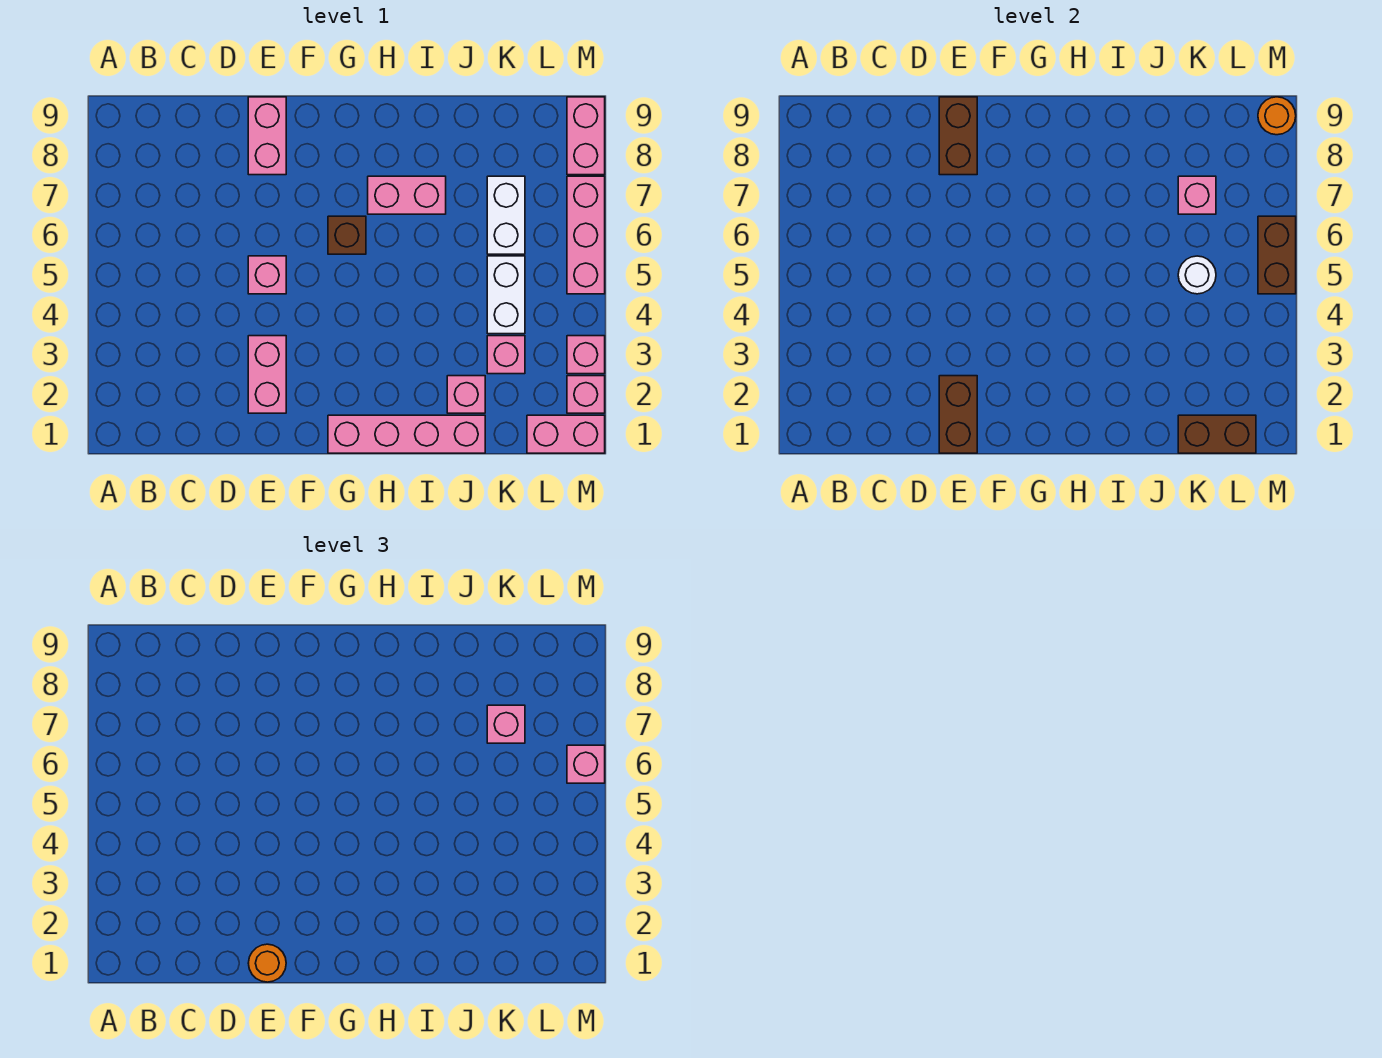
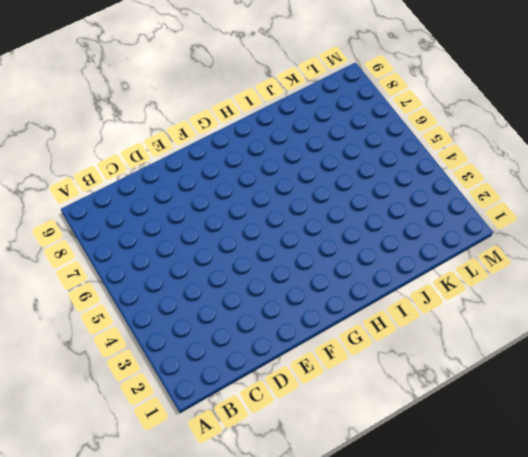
none -> pink 1x2 brick [248,336,286,413]
none -> pink 1x1 brick [248,256,286,294]
none -> pink 1x2 brick [248,97,286,175]

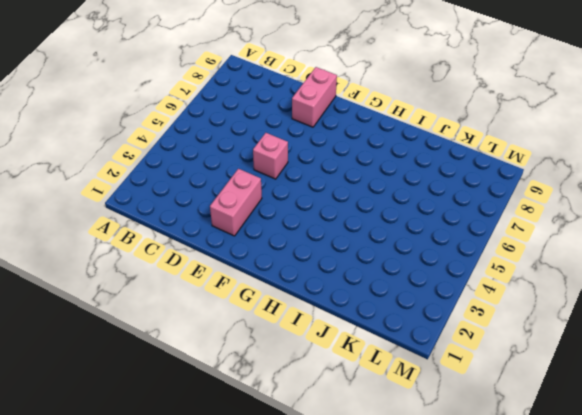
none -> pink 1x4 brick [328,415,485,453]
none -> brown 1x1 brick [328,216,366,254]
none -> pink 1x2 brick [368,176,446,214]

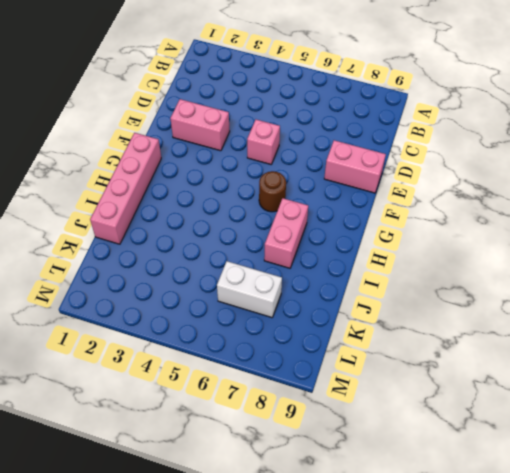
brown 1x1 round brick [259,171,286,212] -> brown 1x1 brick [328,216,366,254]
none -> pink 1x1 brick [447,376,485,413]
none -> pink 1x1 brick [487,336,525,374]
none -> white 1x2 brick [487,256,525,334]

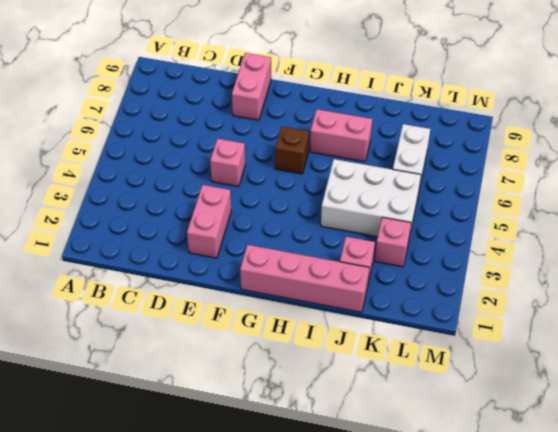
white 2x3 brick [321,159,421,237] -> white 1x2 brick [487,256,525,334]
none -> pink 1x2 brick [527,415,605,453]
none -> pink 1x1 brick [567,376,605,413]
none -> pink 1x1 brick [567,336,605,374]

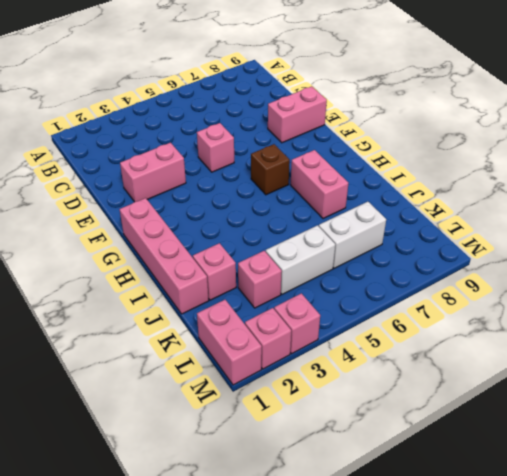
none -> pink 1x3 brick [567,176,605,294]
none -> pink 1x2 brick [567,97,605,175]
none -> brown 1x2 brick [939,376,977,453]

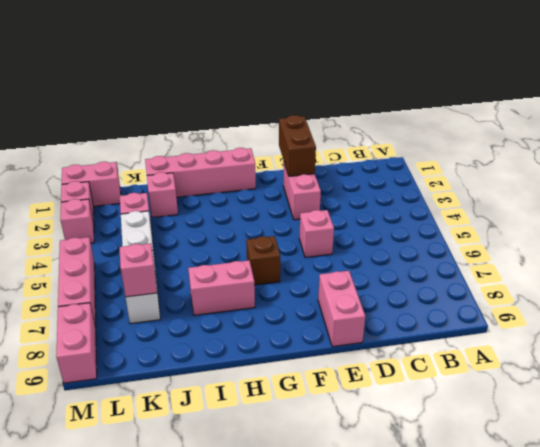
none -> brown 1x2 brick [939,97,977,175]
none -> brown 1x2 brick [1178,415,1256,453]
none -> white 1x1 round brick [1178,256,1216,294]

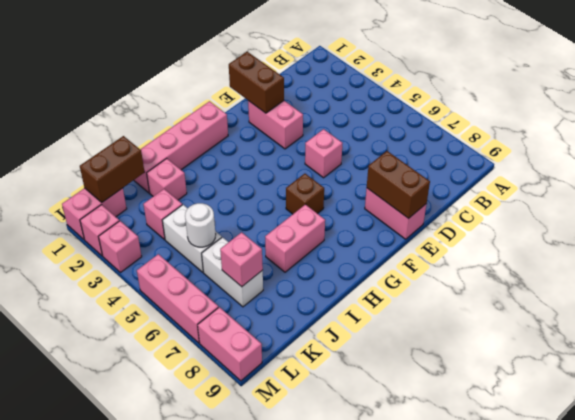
none -> brown 1x2 brick [1258,216,1296,294]
none -> orange 1x1 round brick [1258,97,1296,135]
none -> orange 1x1 round brick [248,944,286,982]

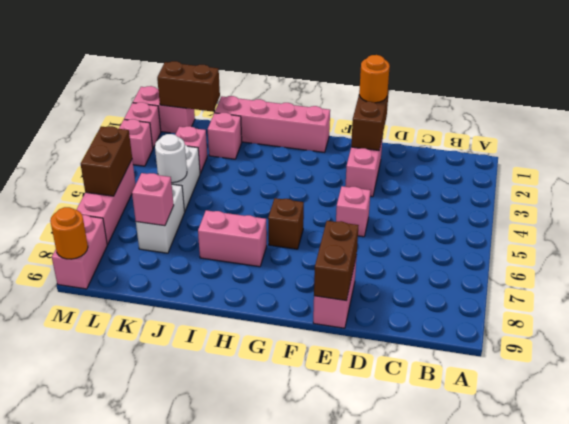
none -> pink 1x1 brick [487,705,525,743]
none -> pink 1x1 brick [567,745,605,783]

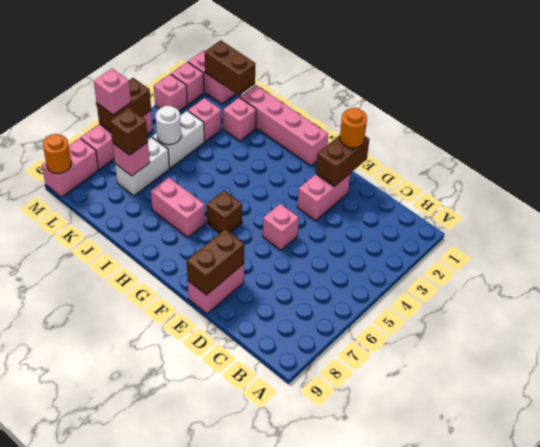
brown 1x1 brick [110,108,148,155] -> pink 1x1 brick [487,705,525,743]

